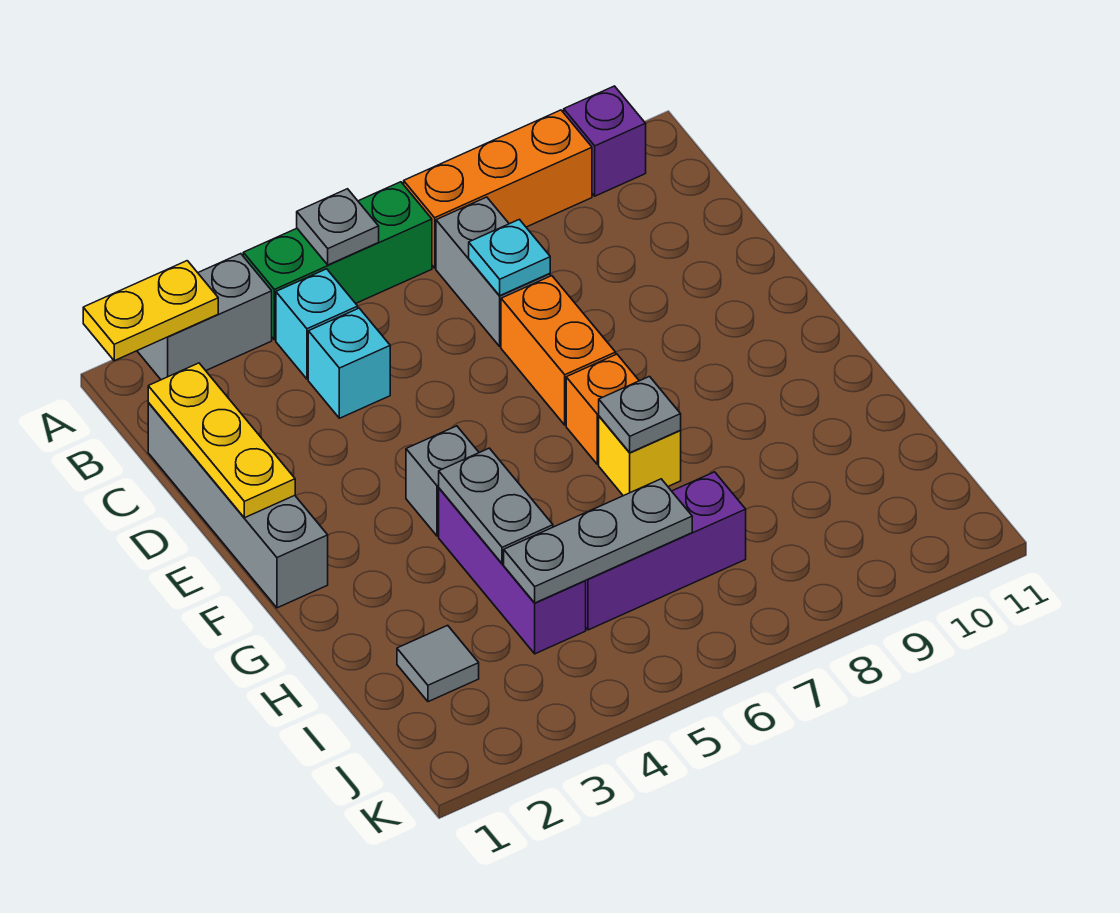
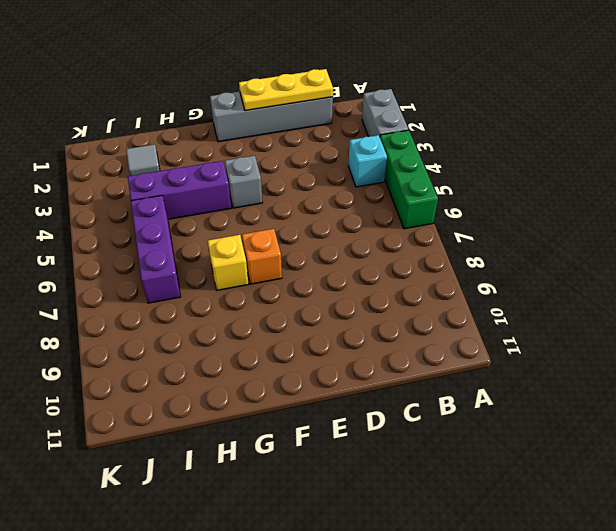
none -> orange 1x3 brick [404,110,592,268]
none -> purple 1x1 brick [564,86,646,196]
none -> grey 1x2 brick [436,197,550,346]

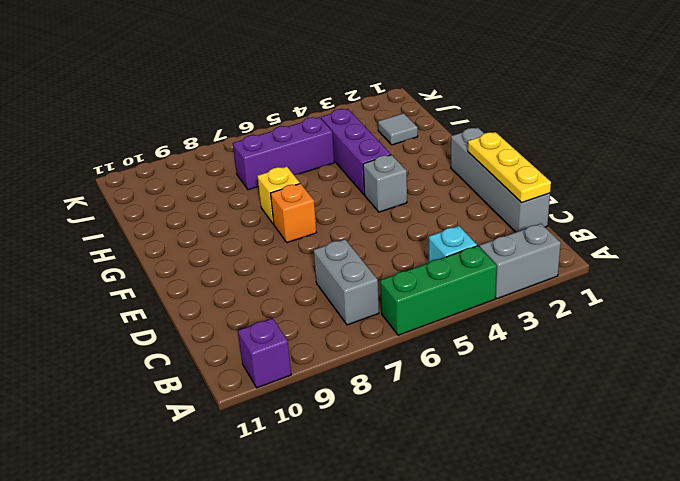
none -> orange 1x3 brick [404,110,592,268]
none -> cyan 1x1 brick [308,308,390,418]
none -> orange 1x2 brick [501,276,616,425]

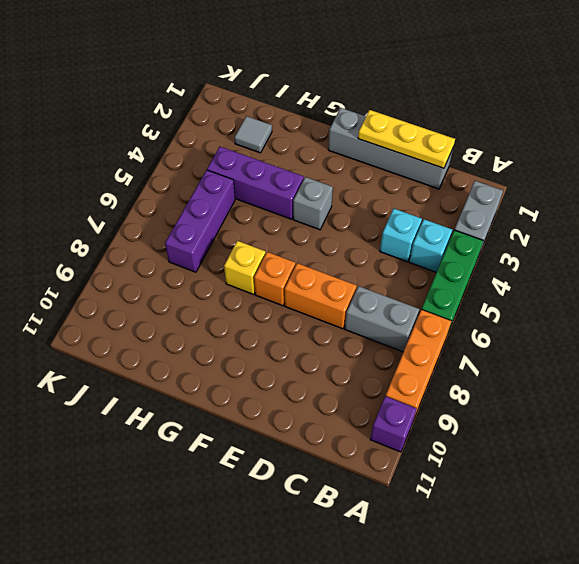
none -> yellow 1x2 plate [83,261,218,361]
none -> grey 1x1 plate [297,189,379,265]
none -> cyan 1x1 plate [469,219,550,295]

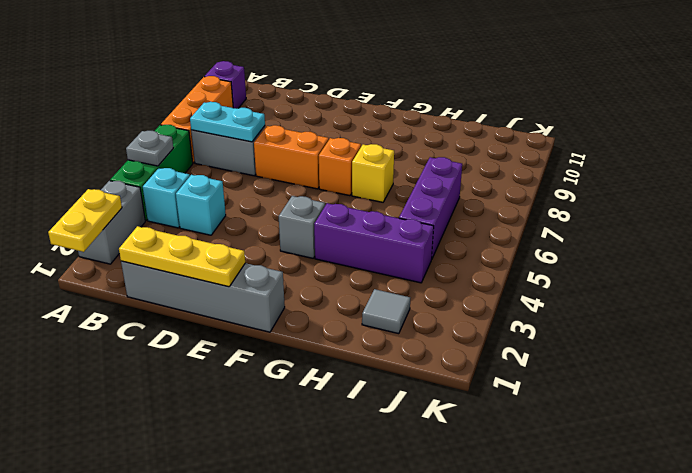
cyan 1x2 plate [190,102,265,142] -> cyan 1x1 plate [469,219,550,295]
none -> grey 1x2 plate [439,448,553,564]
none -> grey 1x1 plate [599,377,681,453]
none -> grey 1x3 plate [504,479,692,603]

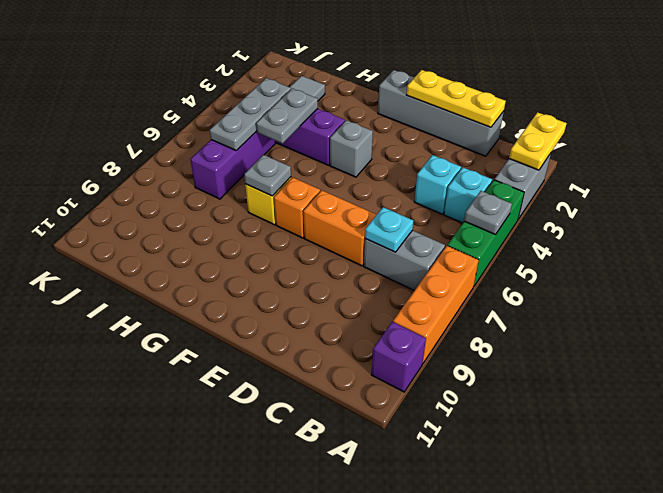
grey 1x2 plate [256,89,318,143] -> grey 1x2 plate turned to [439,448,553,564]

